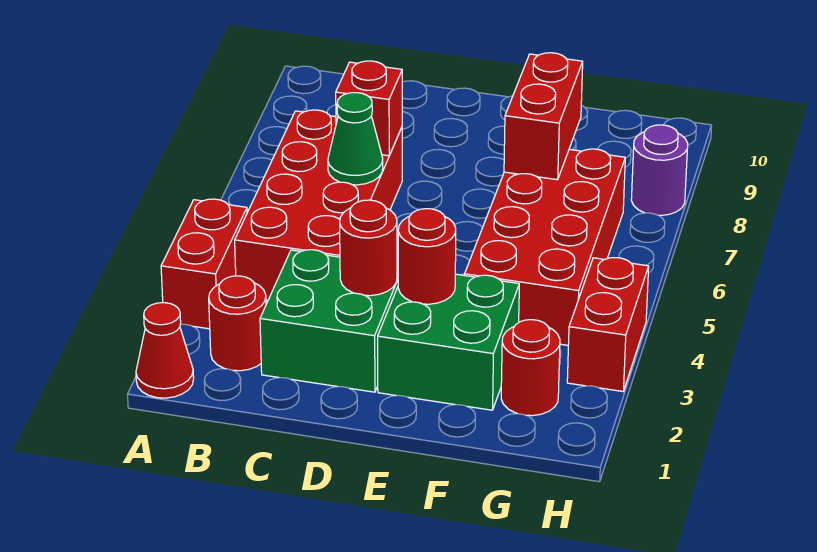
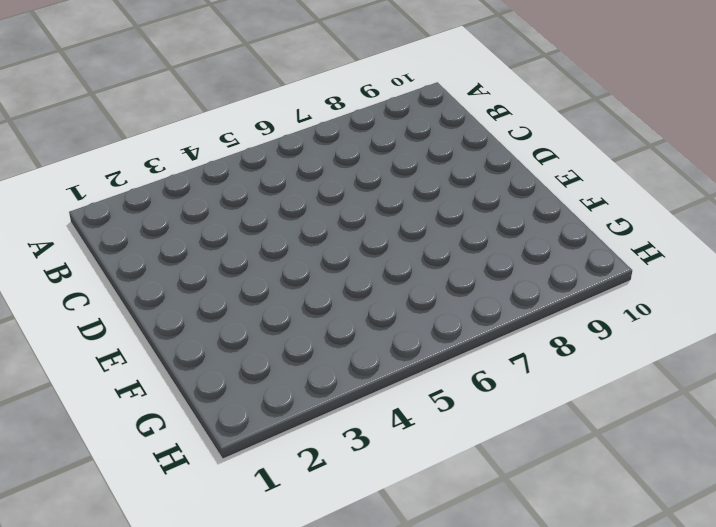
none -> red 1x1 cone [136,303,194,398]
none -> red 1x2 brick [161,199,247,329]
none -> red 1x1 round brick [209,276,266,371]

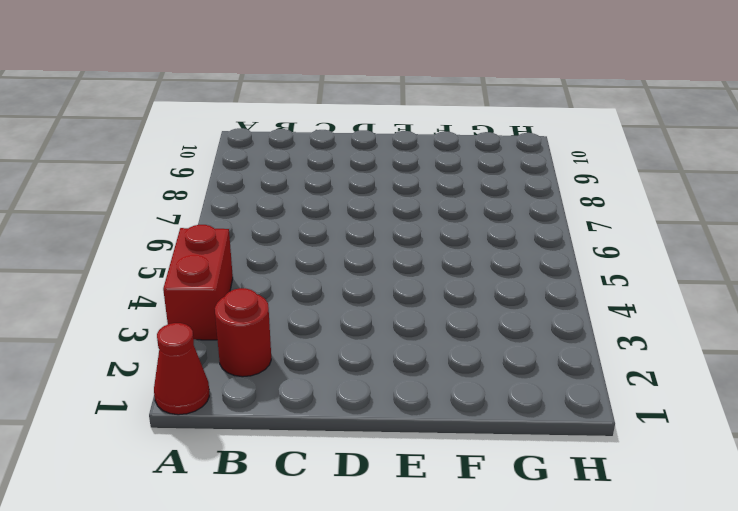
none -> red 2x4 brick [235,110,402,300]
none -> green 2x2 brick [260,250,398,392]
none -> green 2x2 brick [378,274,519,410]

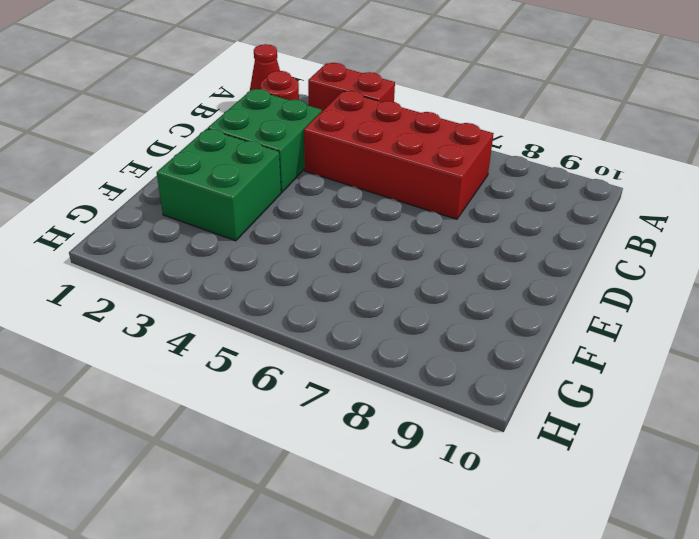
none -> red 2x4 brick [465,149,625,345]
none -> red 1x1 round brick [501,320,560,416]
none -> red 1x2 brick [567,258,649,391]

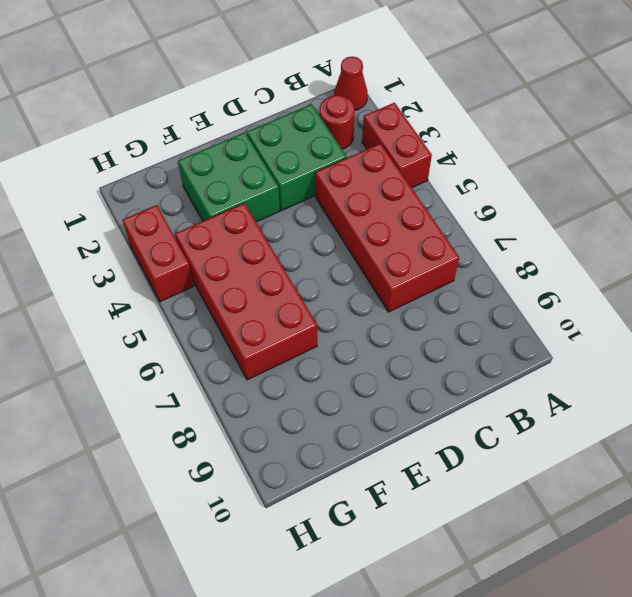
none -> red 1x1 round brick [501,320,560,416]
none -> purple 1x1 round brick [631,125,688,215]
none -> green 1x1 cone [328,93,383,185]

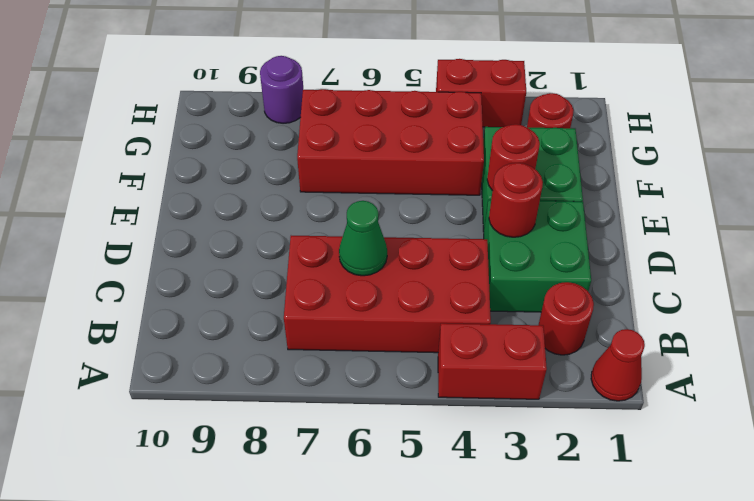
none -> red 1x1 brick [336,61,402,156]
none -> red 1x2 brick [504,53,583,180]

